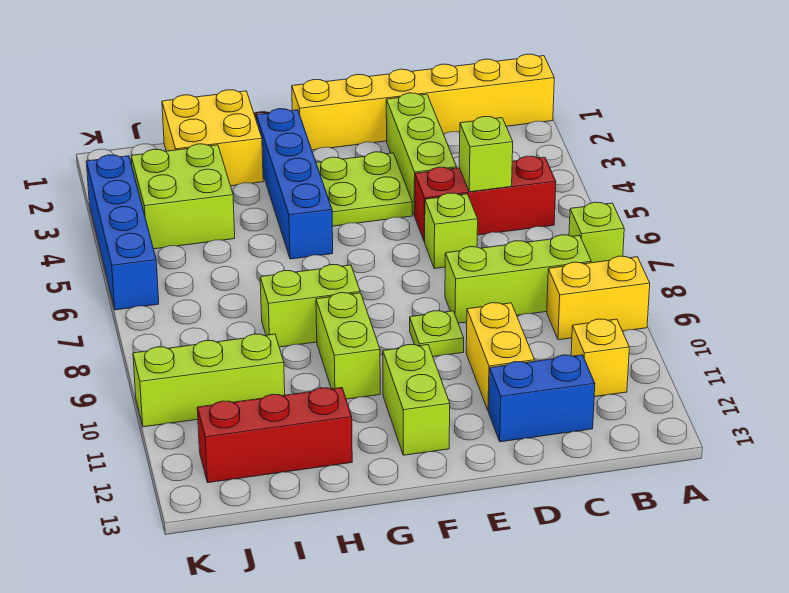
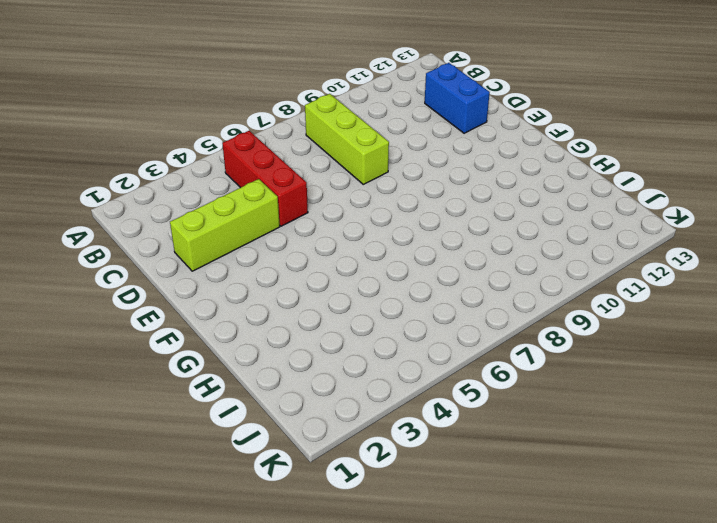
none -> yellow 1x6 brick [292,54,554,150]
none -> lime 1x1 brick [569,202,624,263]
none -> yellow 1x2 brick [547,256,650,340]

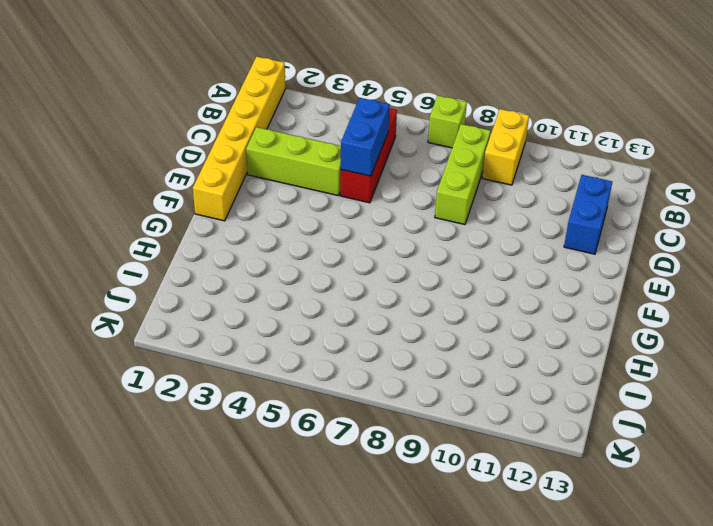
blue 1x2 brick [341,98,390,176] -> lime 1x1 brick [459,117,513,192]
none -> yellow 1x1 brick [571,319,629,397]
none -> lime 1x1 brick [425,193,478,269]
none -> yellow 1x2 brick [466,303,535,411]

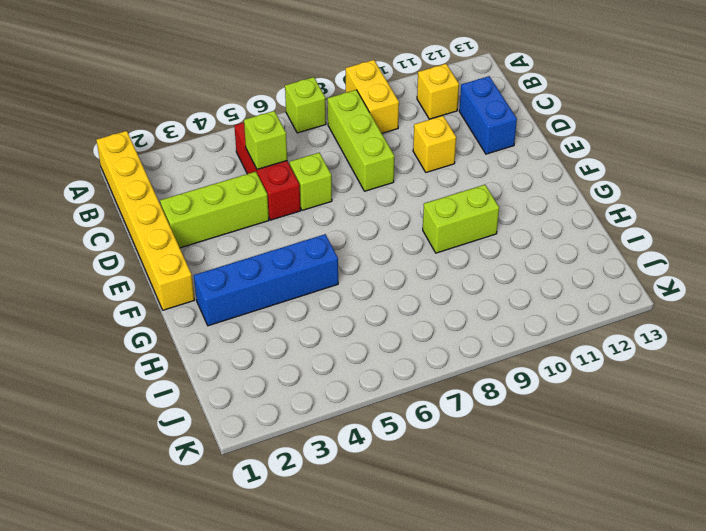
yellow 1x1 brick [413,116,456,172] -> yellow 1x2 brick [466,303,535,411]
none -> lime 2x2 plate [316,152,412,226]
none -> lime 1x1 plate [410,311,464,357]
none -> lime 1x2 brick [383,345,450,455]

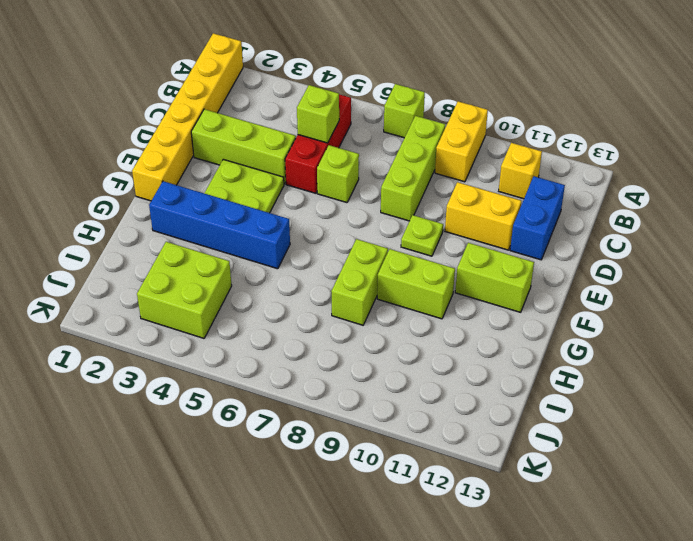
none -> yellow 2x2 brick [162,90,263,186]
none -> red 1x3 brick [197,388,352,483]
none -> lime 1x3 brick [133,334,285,427]

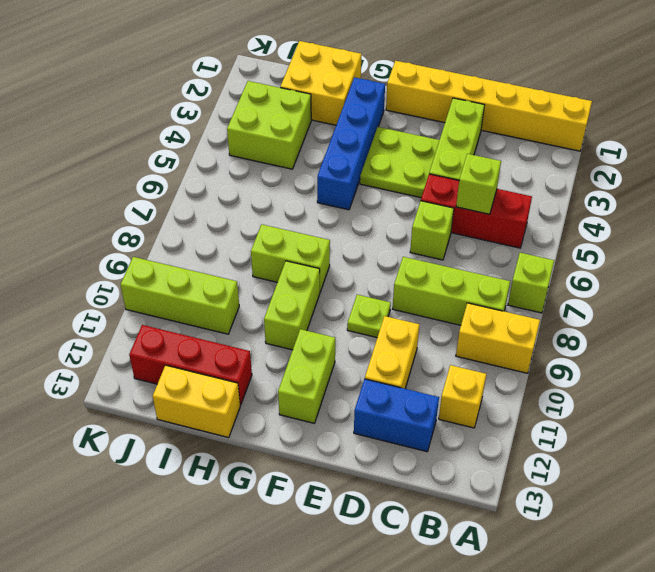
yellow 1x2 brick [153,365,240,438] -> none
none -> blue 1x4 brick [86,155,159,310]

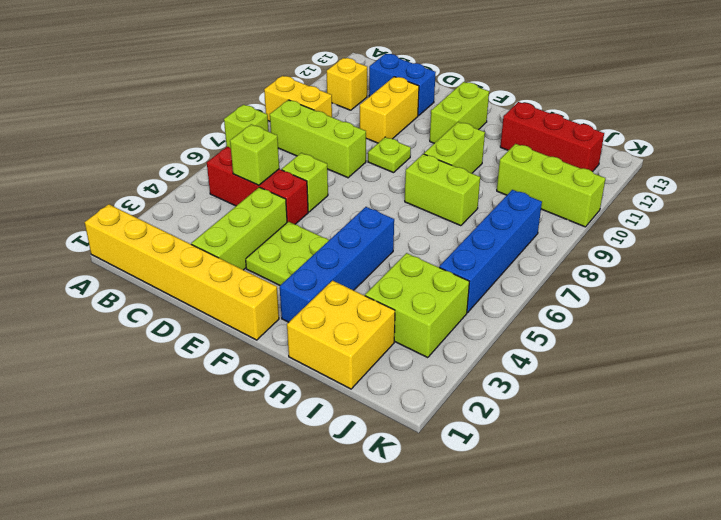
blue 1x4 brick [439,190,542,313] -> blue 1x4 brick moved to [86,155,159,310]

